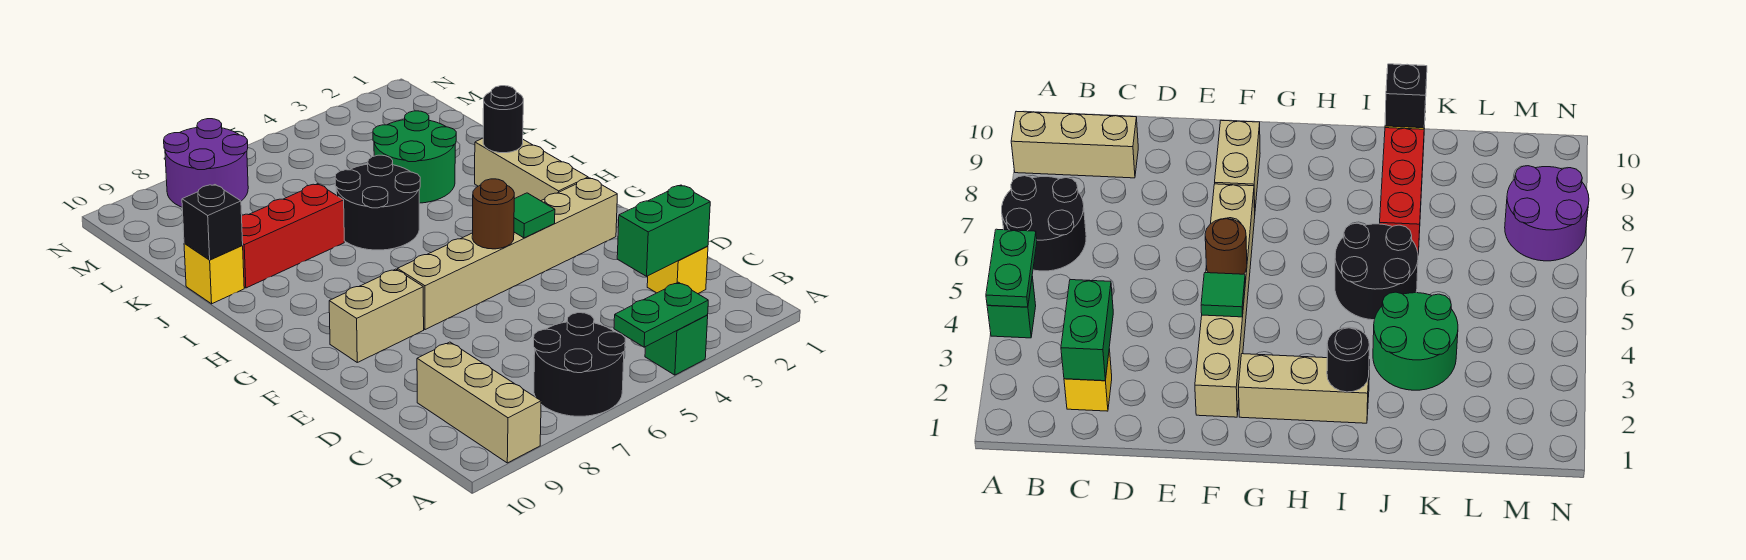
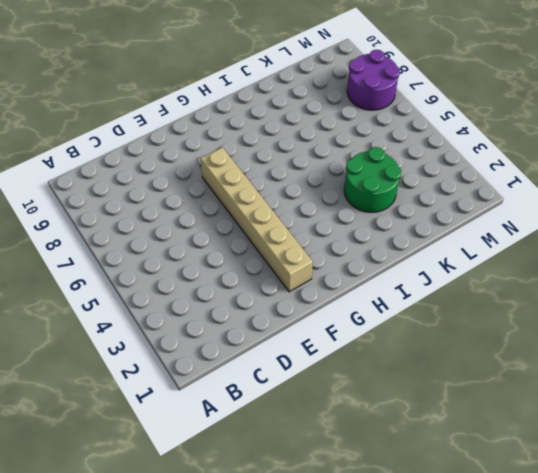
none -> green 1x1 brick [645,315,708,375]
none -> black 2x2 round brick [534,313,625,416]
none -> tan 1x3 brick [417,342,541,463]

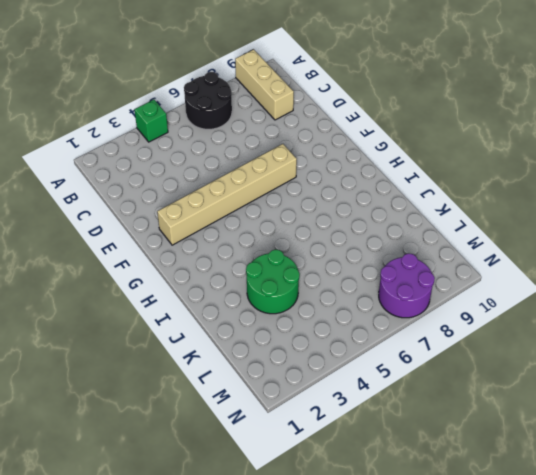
none -> yellow 1x1 brick [647,246,708,294]
none -> tan 1x2 brick [329,269,424,362]
none -> tan 1x3 brick [475,139,588,201]

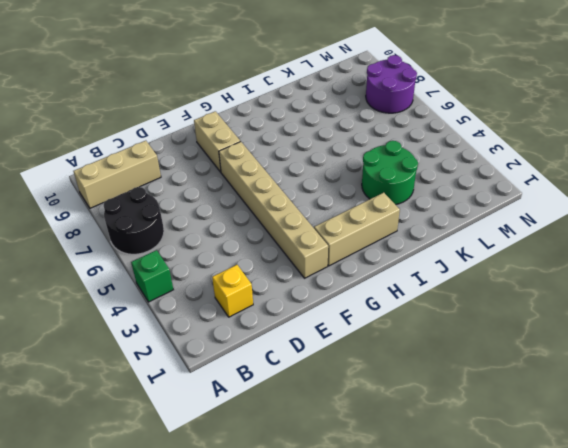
none -> black 2x2 round brick [335,155,420,250]
none -> red 1x3 brick [242,184,344,288]
none -> yellow 1x1 brick [184,243,244,304]

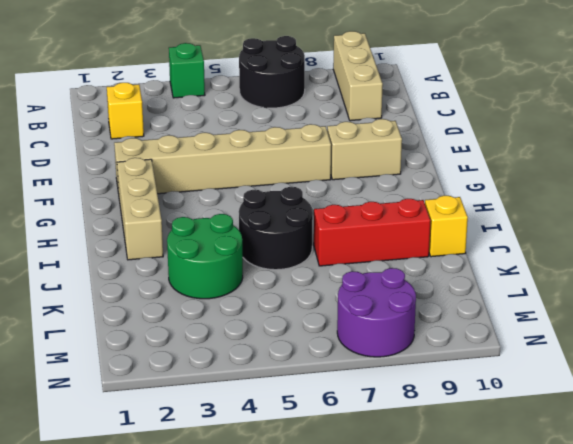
none -> green 1x2 plate [614,282,708,347]
none -> green 1x2 brick [617,185,710,276]
none -> green 1x1 tile [514,193,555,238]

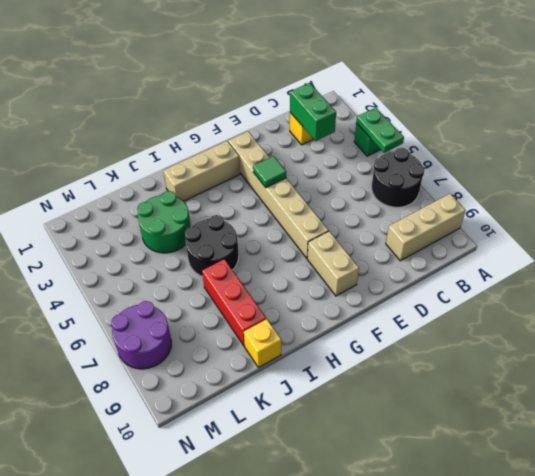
none -> brown 1x1 round brick [472,179,514,249]
none -> black 1x1 round brick [483,86,523,153]
none -> black 1x1 brick [182,185,243,260]

